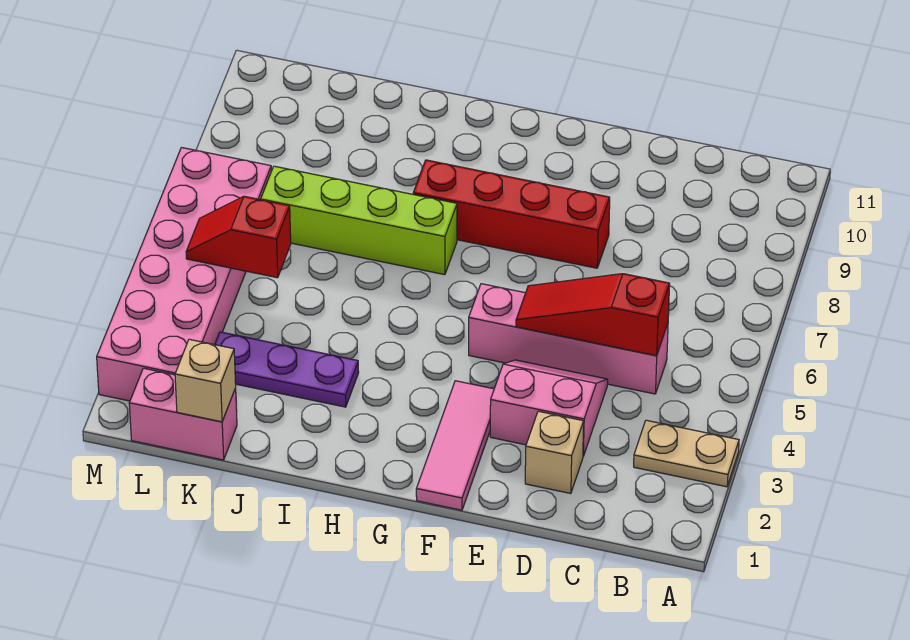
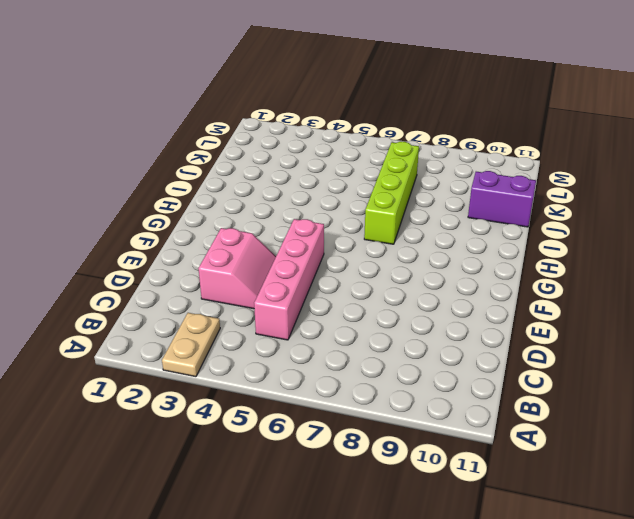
purple 1x2 brick [468,171,536,227] -> none
none -> tan 1x1 brick [525,411,584,494]
none -> red 1x4 brick [413,160,610,268]
none -> pink 1x3 tile [416,381,494,510]

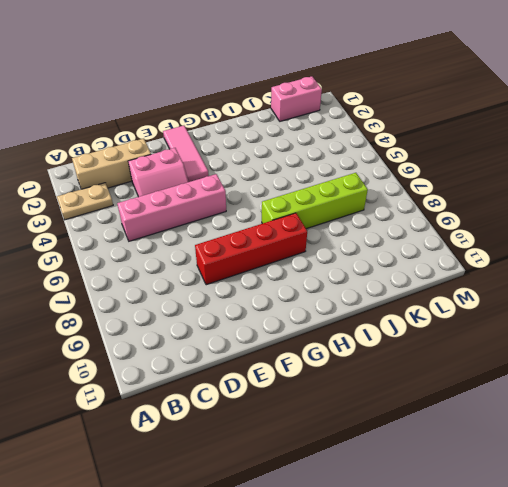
tan 1x3 brick [72,139,151,189] -> tan 1x1 brick [525,411,584,494]
none -> purple 1x3 plate [215,332,359,407]
none -> pink 2x6 brick [97,148,271,401]
none -> red 1x3 slope [516,274,670,356]

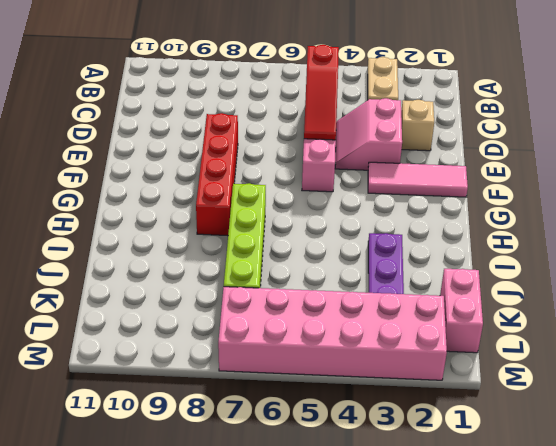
none -> tan 1x1 brick [175,339,236,422]
none -> red 1x2 slope [186,196,291,278]

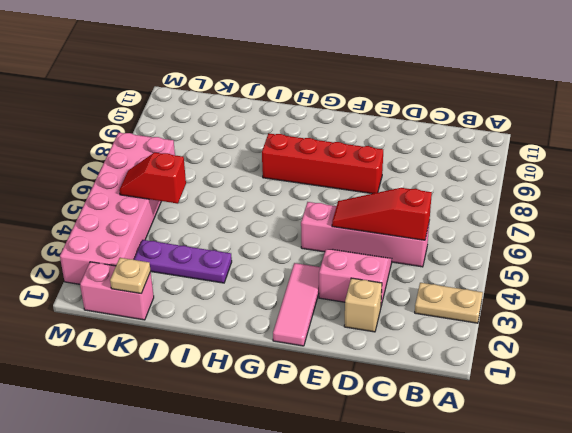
tan 1x1 plate [110,258,151,293] -> tan 1x1 brick [175,339,236,422]
none -> lime 1x4 brick [261,166,457,275]

